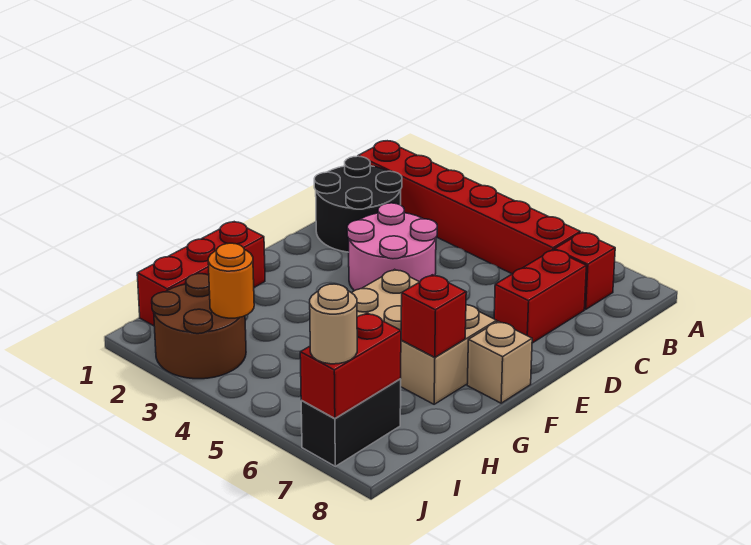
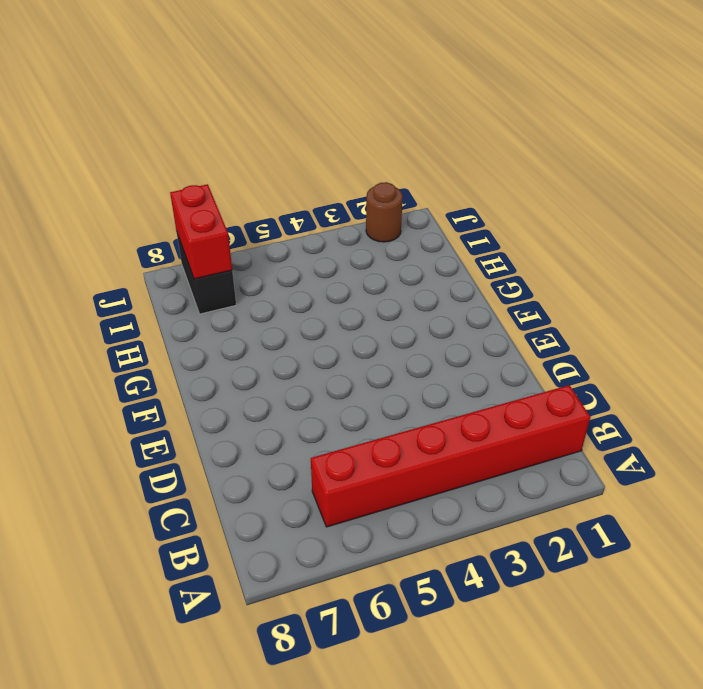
brown 1x1 round brick [366,182,403,242] -> brown 2x2 round brick [152,274,246,379]
none -> red 1x1 brick [555,232,615,309]
none -> black 2x2 round brick [314,156,402,252]
none -> red 1x2 brick [494,250,586,343]

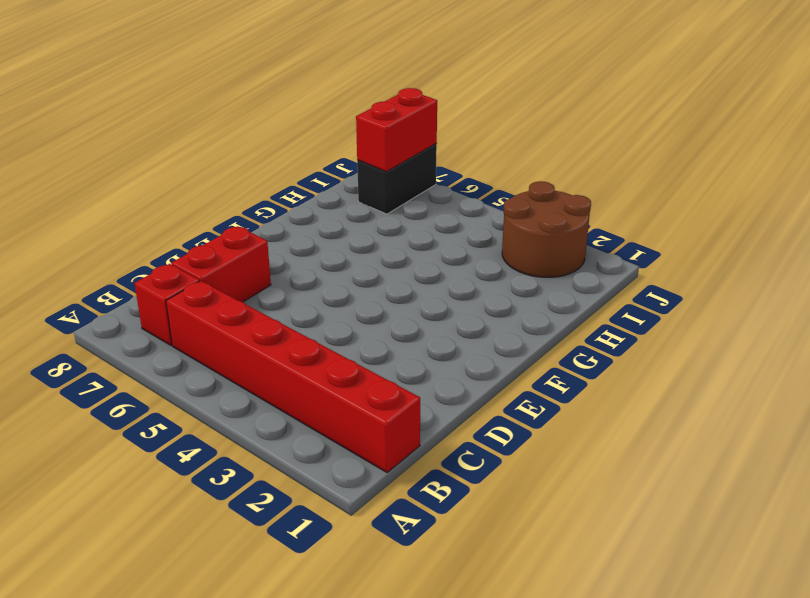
none -> black 2x2 round brick [314,156,402,252]
none -> pink 2x2 round brick [347,203,437,291]
none -> tan 2x3 brick [352,269,496,404]

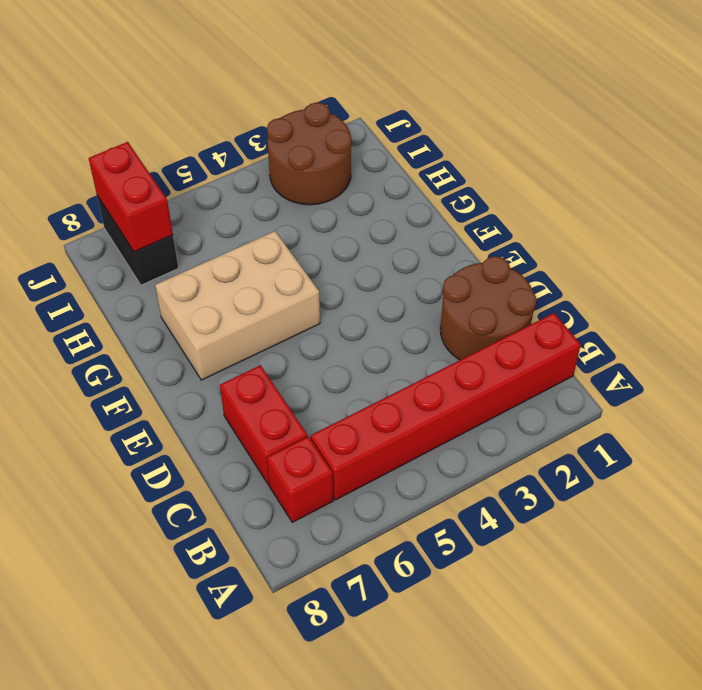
brown 2x2 round brick [440,256,537,360] -> black 2x2 round brick [314,156,402,252]
none -> pink 2x2 round brick [347,203,437,291]
none -> tan 1x1 brick [467,321,532,403]
none -> red 1x3 brick [137,222,265,326]

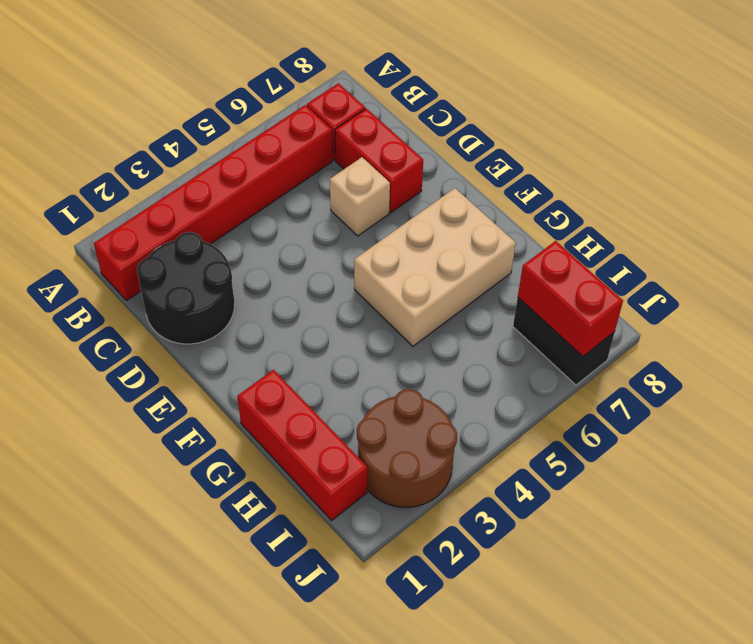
tan 1x1 brick [330,157,390,236] -> tan 1x1 brick moved to [467,321,532,403]
none -> pink 2x2 round brick [347,203,437,291]
none -> red 1x1 brick [401,275,466,357]
none -> orange 1x1 round brick [208,243,254,318]

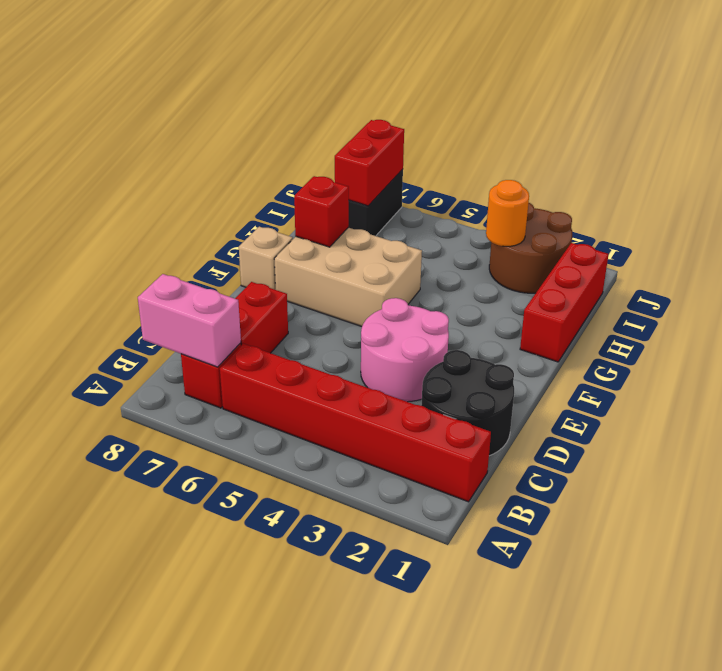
pink 1x2 brick [138,274,241,367] -> none
none -> tan 1x1 round brick [310,284,357,364]

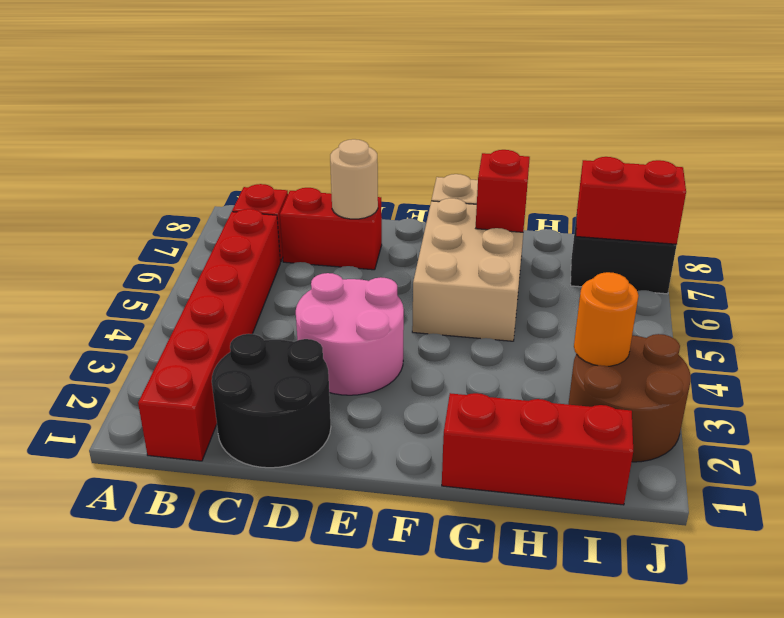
tan 1x1 round brick [330,139,378,219] -> tan 1x1 round brick moved to [310,284,357,364]

